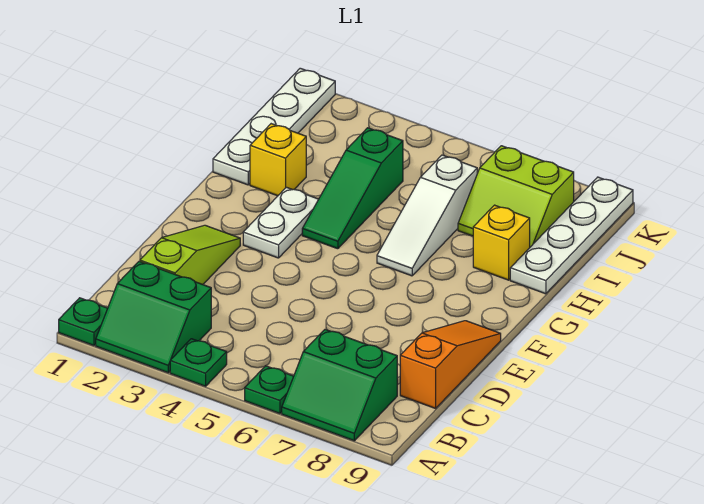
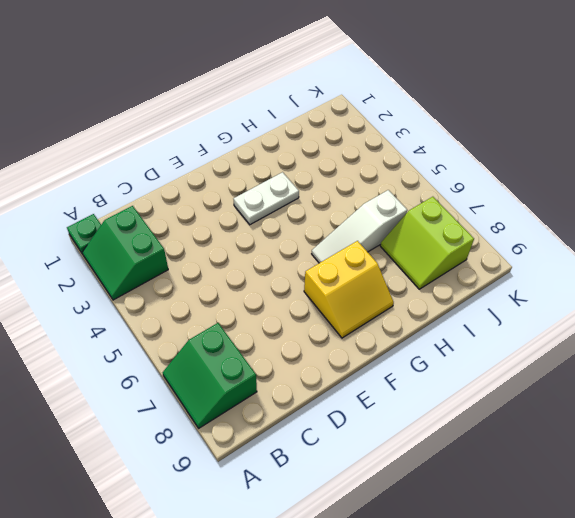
yellow 2x2 slope [304,241,394,338] -> none
none -> green 1x1 plate [170,339,227,386]
none -> green 1x1 plate [245,366,294,414]
none -> lime 1x3 slope [140,225,240,284]

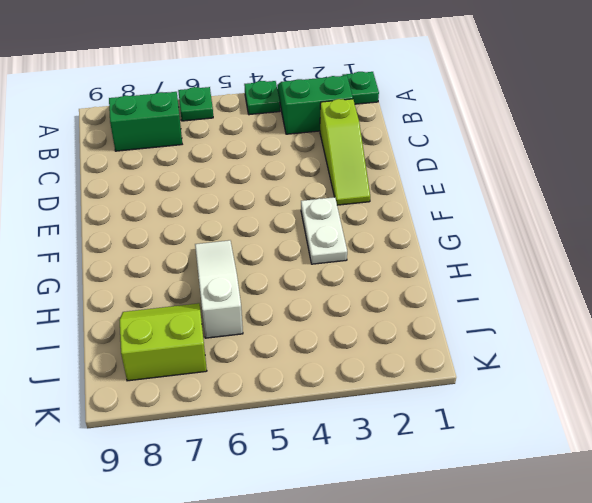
none -> orange 1x3 slope [400,321,501,408]
none -> green 1x3 slope [302,128,403,249]
none -> white 1x4 plate [213,68,335,185]

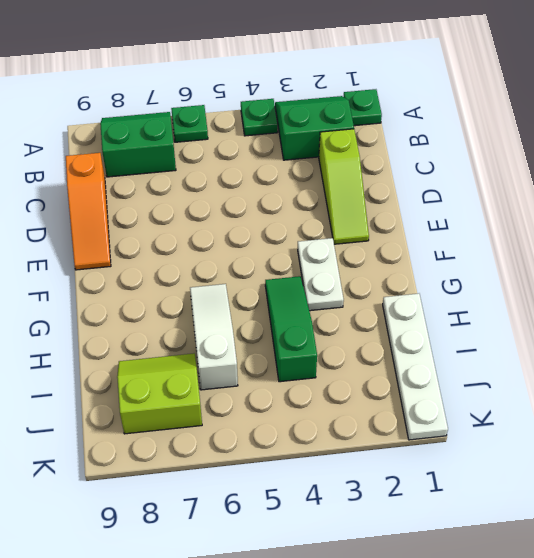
none -> yellow 1x1 brick [250,124,306,196]
none -> yellow 1x1 brick [473,205,530,280]
none -> white 1x4 plate [510,177,633,294]

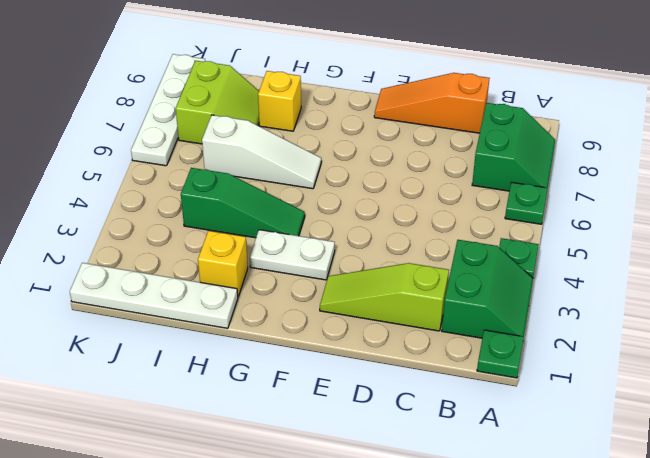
white 1x4 plate [131,54,205,166] -> white 1x4 plate turned to [510,177,633,294]

